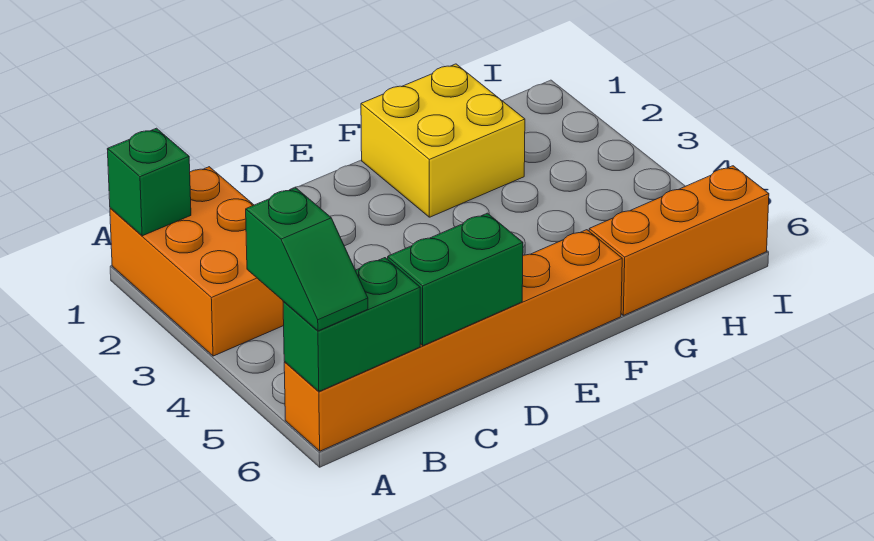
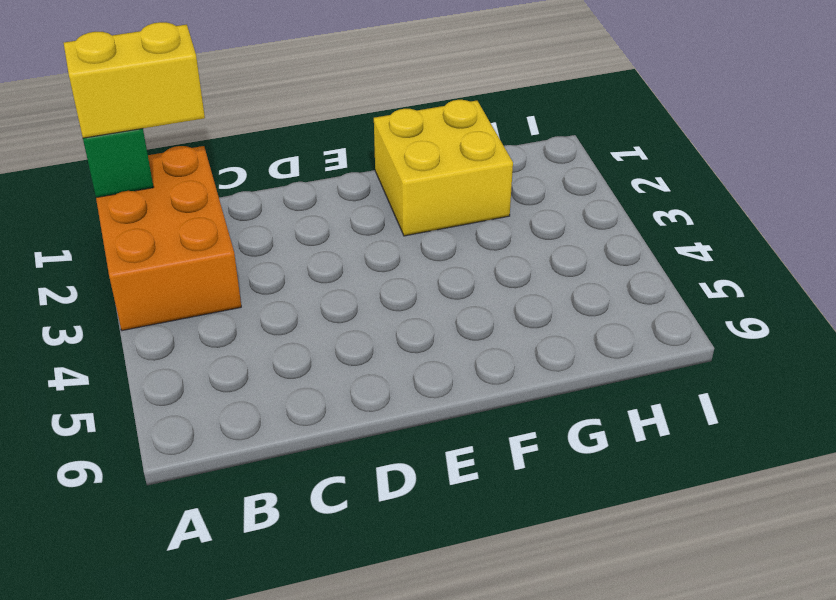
yellow 1x2 brick [64,22,205,138] -> none
none -> orange 1x6 brick [284,230,622,451]
none -> orange 1x3 brick [589,166,769,315]

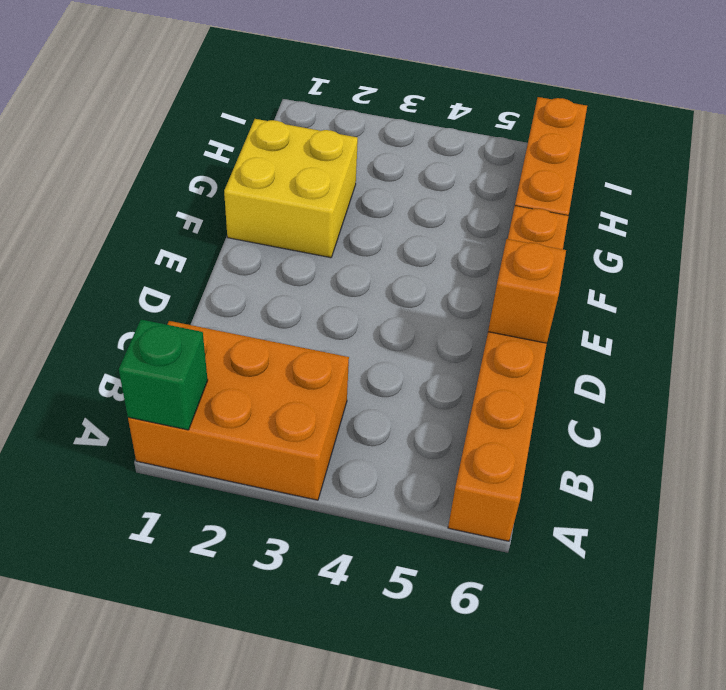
orange 1x1 brick [488,239,566,343] -> green 1x2 brick [388,213,523,346]
none -> green 1x2 brick [283,258,420,391]
none -> green 1x2 slope [246,188,368,331]

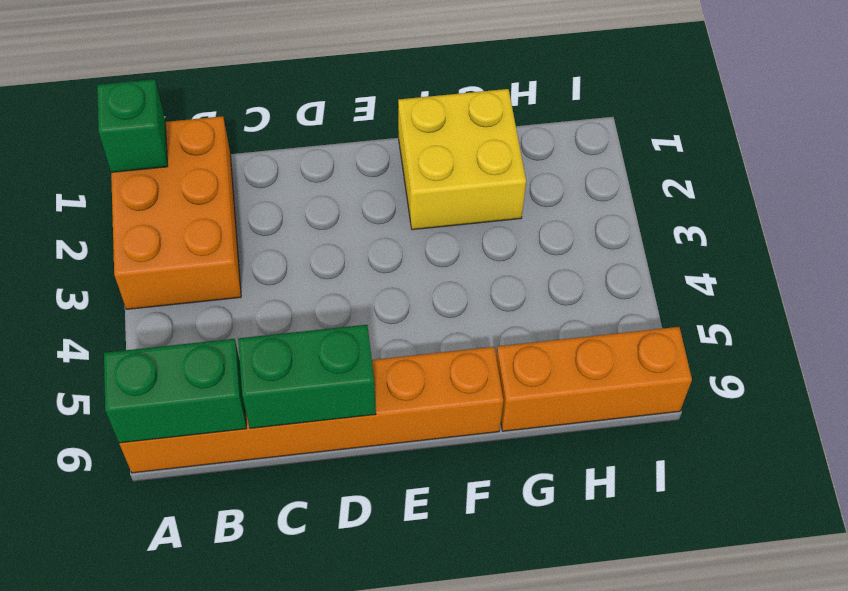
none -> green 1x2 slope [246,188,368,331]

